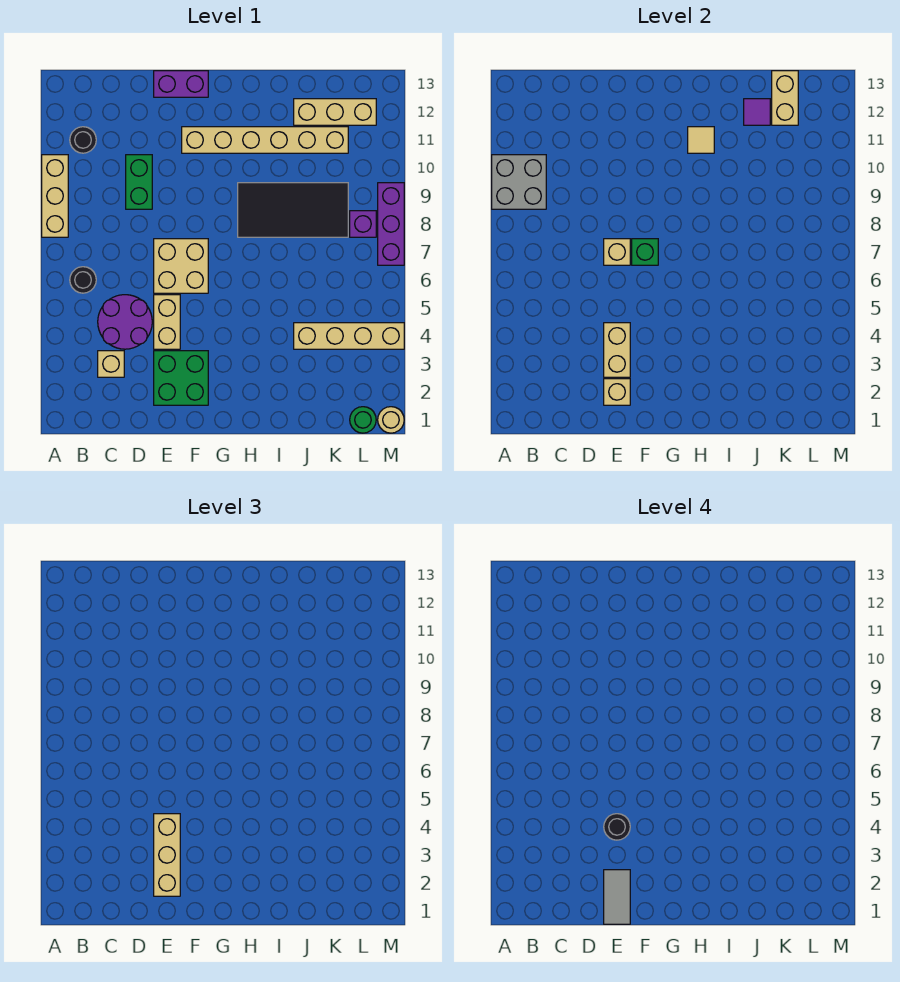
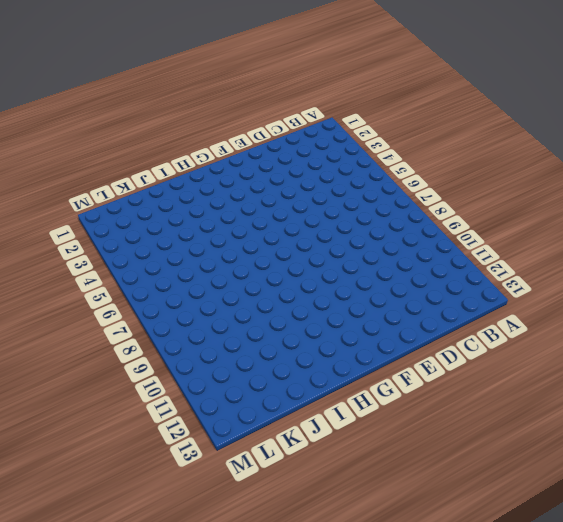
none -> tan 1x3 brick [42,155,68,237]
none -> black 1x1 round brick [70,267,96,293]
none -> black 1x1 round brick [70,127,96,153]

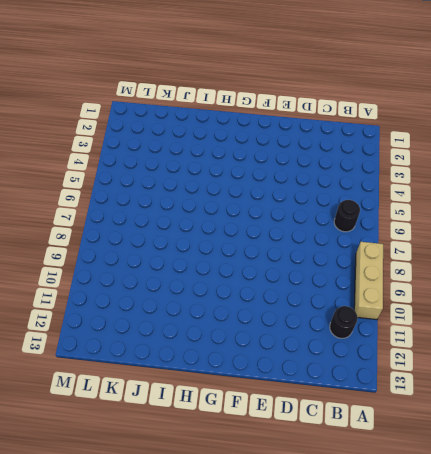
none -> tan 1x1 brick [98,351,124,377]
none -> purple 2x2 round brick [98,295,152,349]
none -> green 1x2 brick [126,155,152,209]

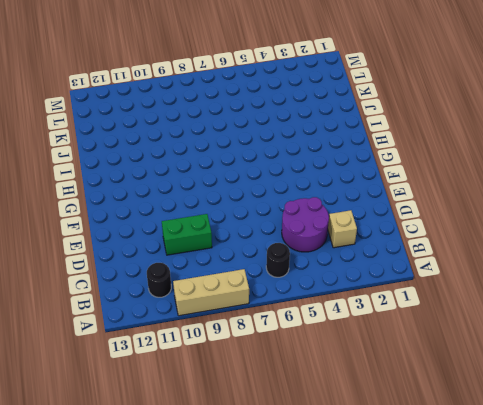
none -> green 2x2 brick [154,351,208,405]
none -> tan 1x2 brick [154,295,180,349]
none -> tan 2x2 brick [154,239,208,293]

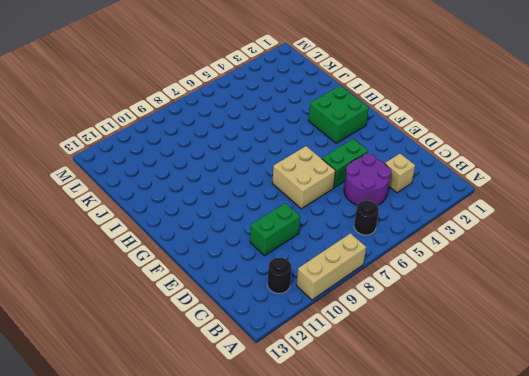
green 1x2 brick [322,139,368,188] -> tan 1x2 brick [154,295,180,349]
green 2x2 brick [308,86,369,143] -> green 2x2 brick moved to [154,351,208,405]
none -> purple 1x2 brick [154,71,208,97]
none -> tan 1x6 brick [182,127,348,153]
none -> black 2x4 tile [238,183,348,237]

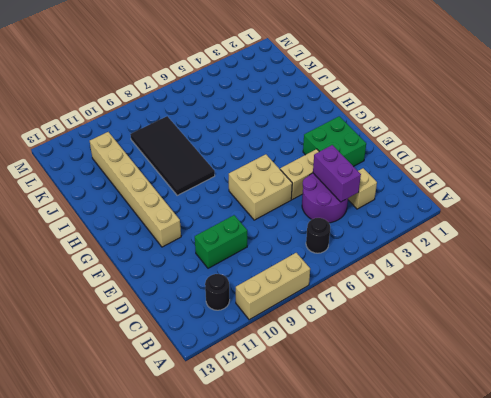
purple 1x2 brick [313,145,361,202] -> purple 1x2 brick moved to [154,71,208,97]
none -> tan 1x4 brick [294,323,404,349]
none -> tan 1x3 brick [294,99,376,125]
none -> green 1x1 round brick [350,407,376,433]

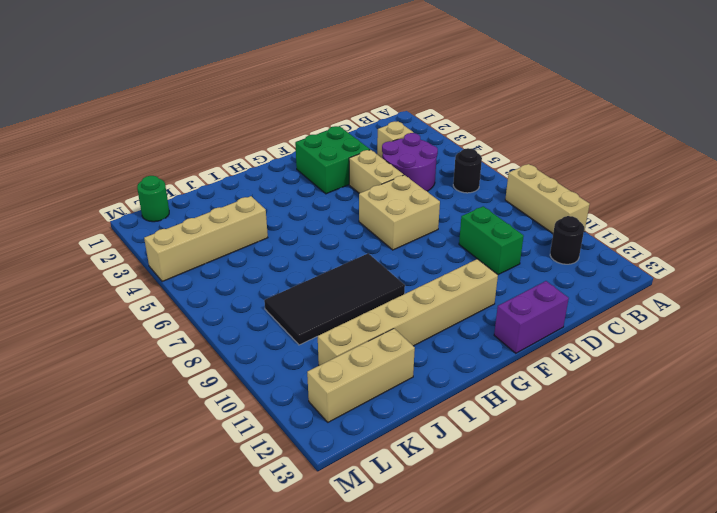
none -> purple 1x1 brick [350,211,376,237]
none -> tan 1x1 round brick [378,407,404,433]
none -> purple 1x3 brick [378,183,404,265]

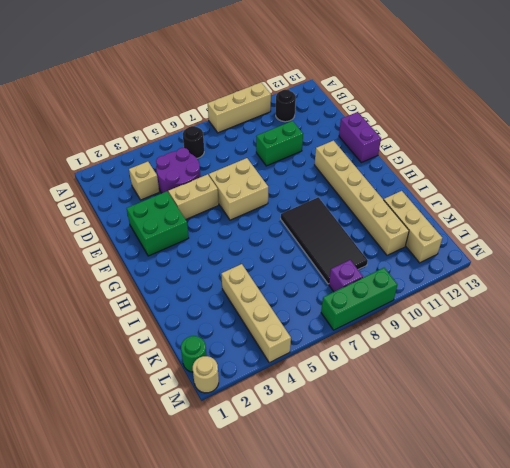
green 1x3 brick [321,268,397,330] -> purple 1x3 brick [378,183,404,265]
none -> grey 2x2 brick [492,155,546,209]
none -> tan 1x1 brick [604,379,630,405]
none -> tan 1x2 brick [604,323,630,377]

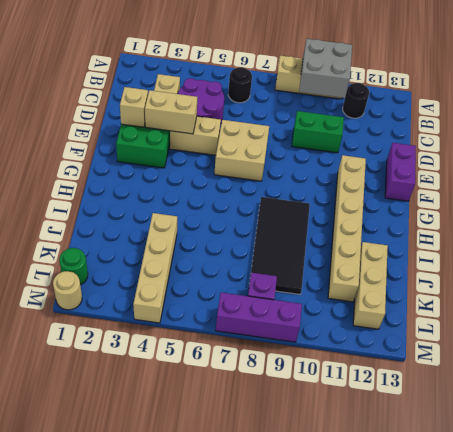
none -> tan 1x1 brick [604,239,630,265]
none -> green 1x1 brick [632,239,658,265]
none -> tan 1x1 tile [688,127,714,153]

